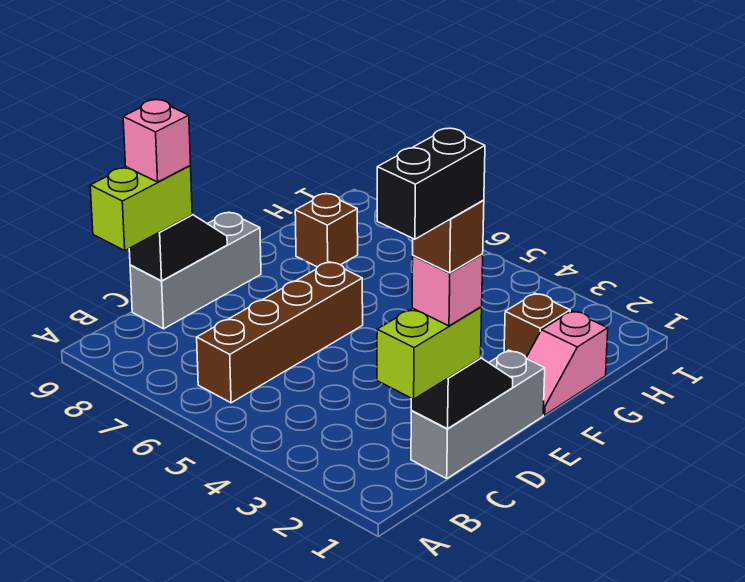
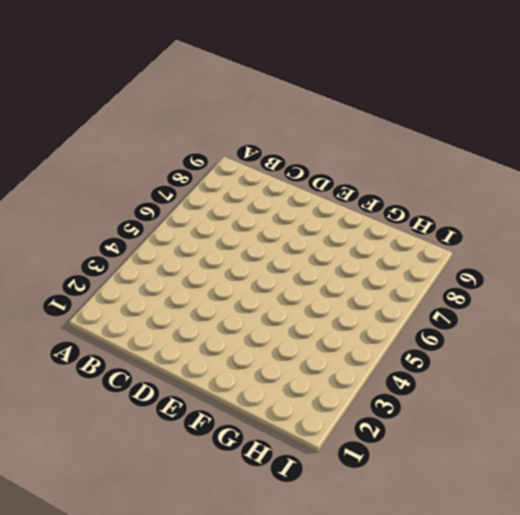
none -> brown 1x4 brick [197,262,363,403]
none -> grey 1x3 brick [411,350,545,479]
none -> grey 1x3 brick [130,212,261,329]

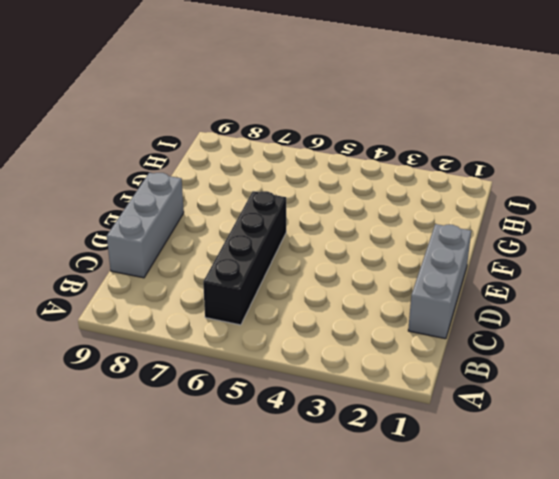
black 1x4 brick [203,191,286,325] -> brown 1x4 brick [197,262,363,403]
none -> pink 1x2 slope [526,311,608,415]
none -> brown 1x1 brick [504,293,570,357]
none -> brown 1x1 brick [295,194,358,267]

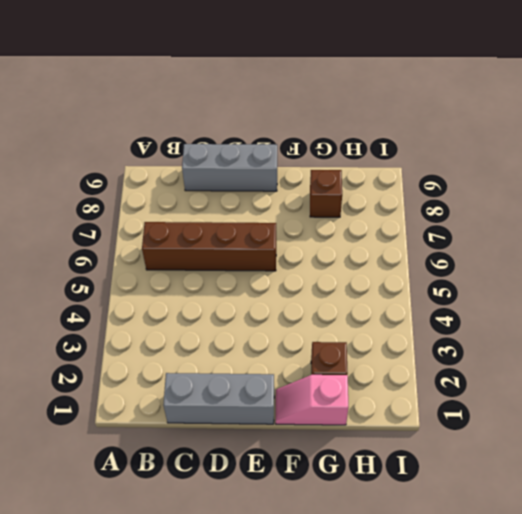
none -> black 1x2 slope [411,358,513,429]
none -> black 1x2 slope [129,214,227,281]
none -> lime 1x2 brick [377,307,482,399]

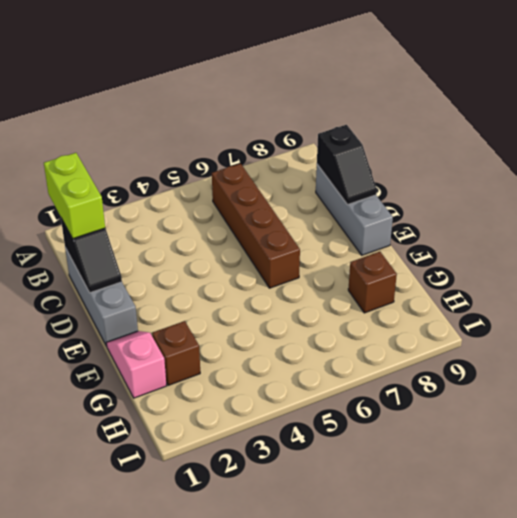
none -> lime 1x2 brick [90,166,192,250]
none -> pink 1x1 brick [412,254,483,326]
none -> pink 1x1 brick [123,100,191,182]

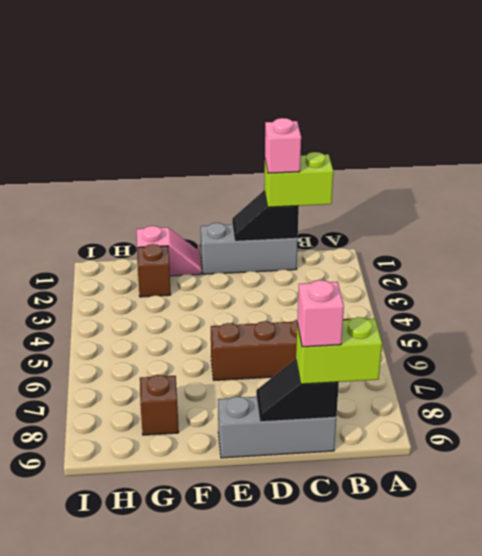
none -> brown 1x1 brick [413,200,484,273]
none -> black 1x2 brick [377,128,485,239]

